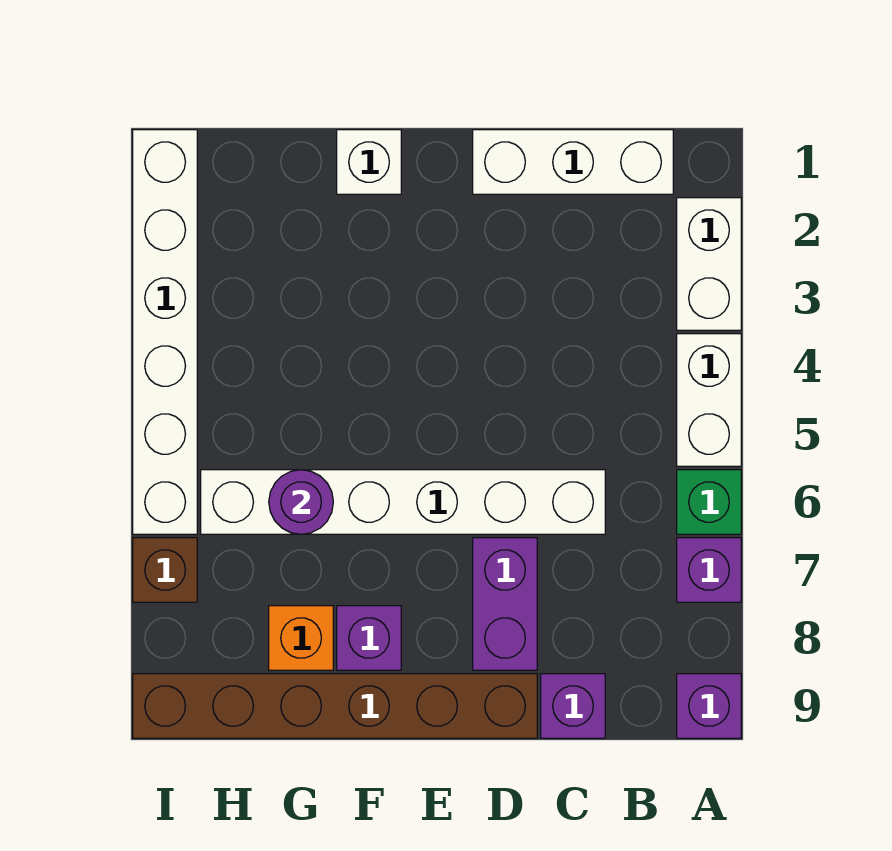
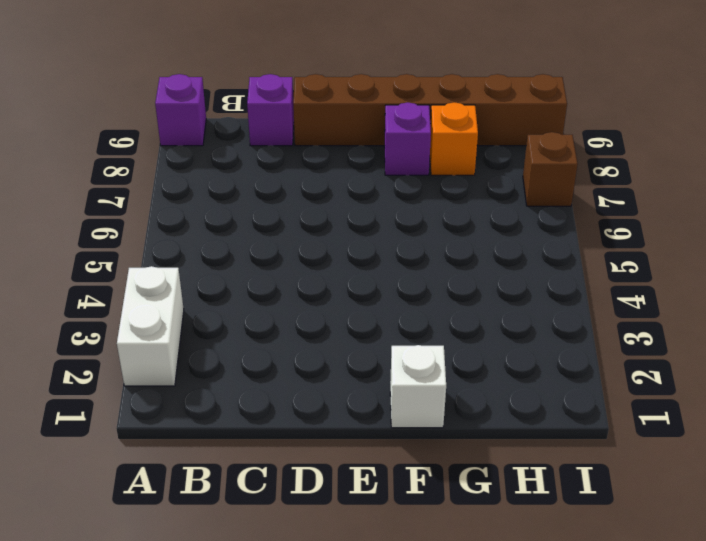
none -> white 1x2 brick [677,334,741,466]
none -> green 1x1 brick [677,470,741,534]
none -> purple 1x1 brick [677,538,741,602]

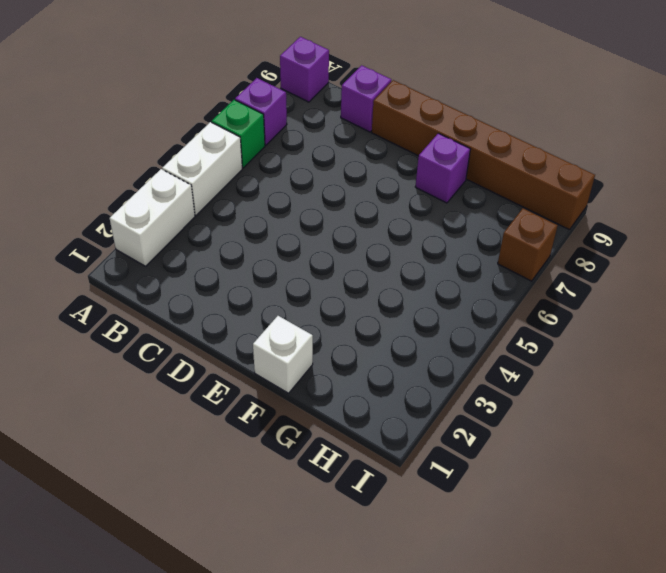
none -> white 1x3 brick [473,130,673,194]
none -> white 1x6 brick [201,470,605,534]
none -> purple 1x2 brick [473,538,537,670]

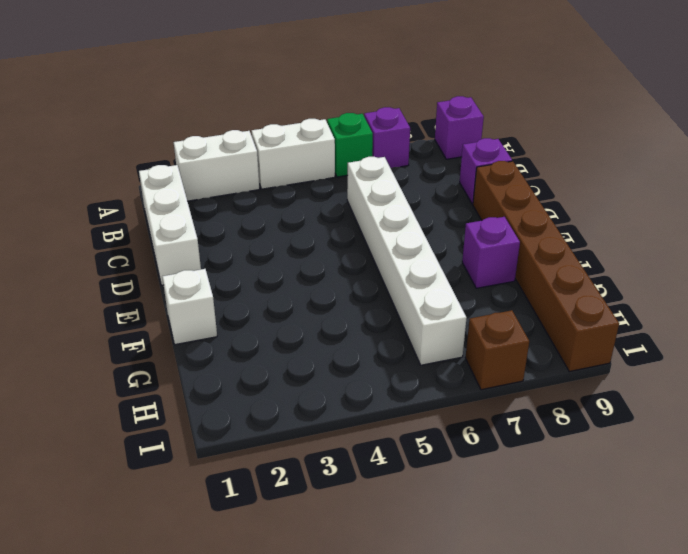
none -> purple 1x2 brick [473,538,537,670]
none -> orange 1x1 brick [269,606,333,670]
none -> white 1x6 brick [133,130,197,534]

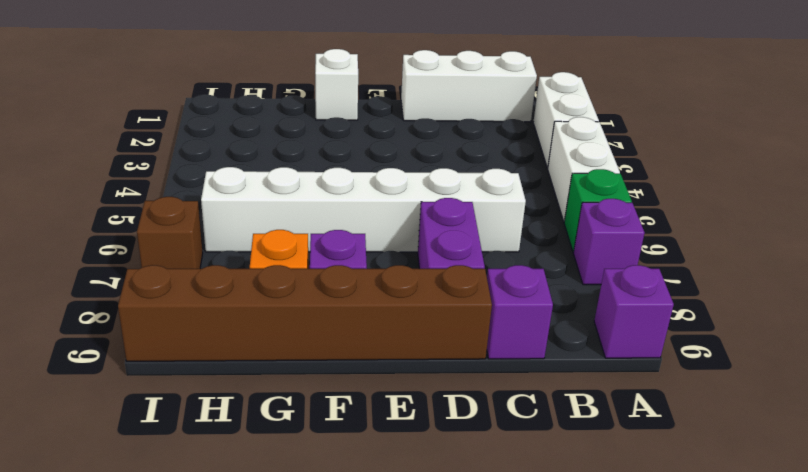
none -> white 1x6 brick [133,130,197,534]
none -> purple 1x1 round brick [269,470,333,534]

